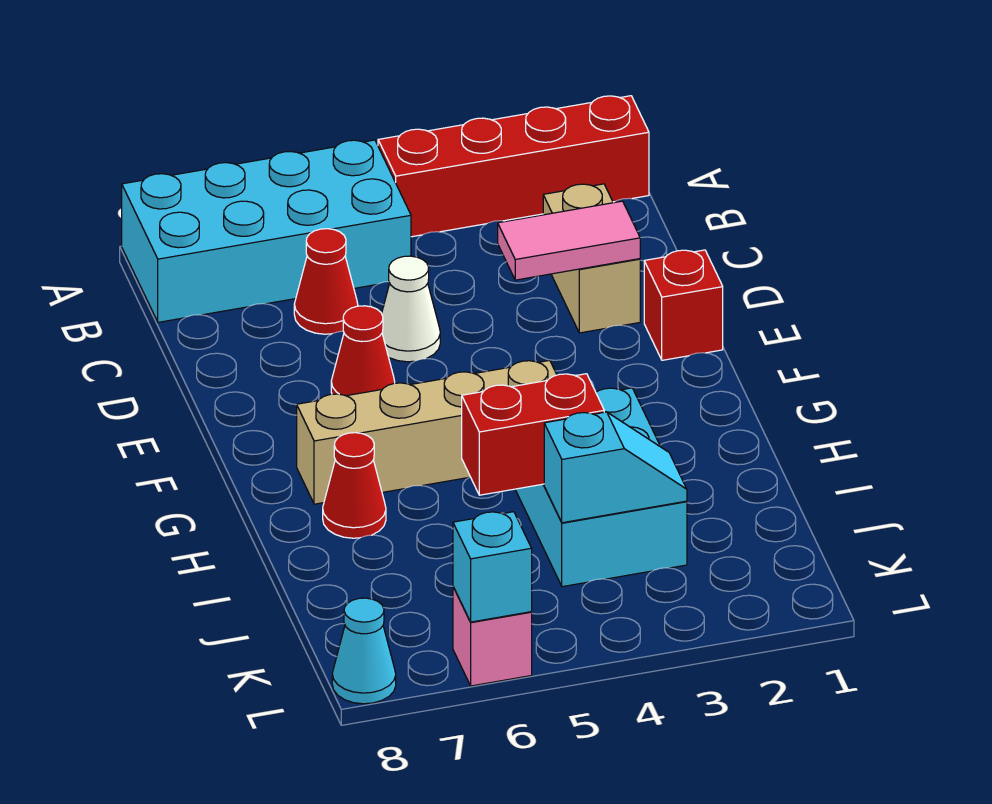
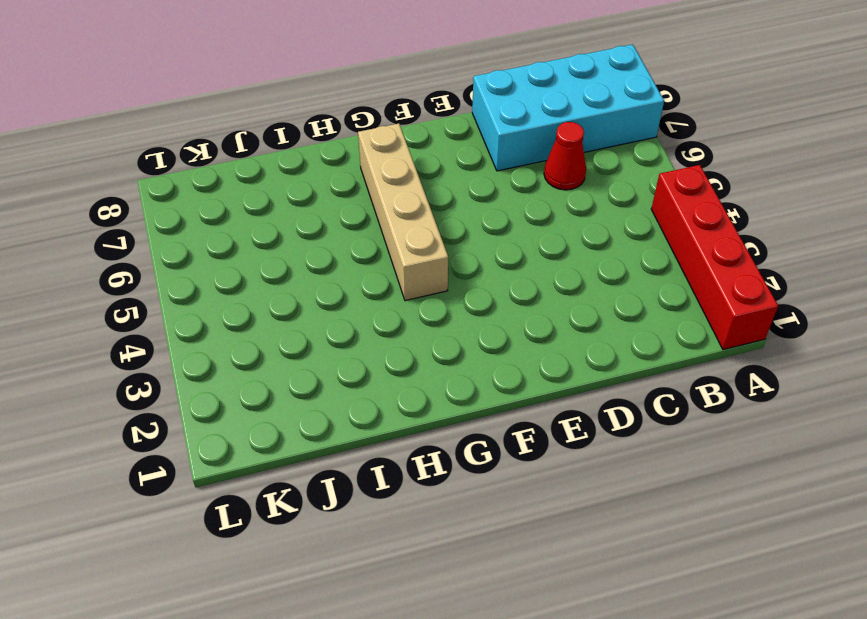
cyan 2x4 brick [472,45,664,171] -> cyan 2x4 brick turned to [122,140,411,322]
none -> tan 1x2 brick [543,184,640,333]
none -> white 1x1 cone [382,256,440,362]
none -> red 1x1 brick [644,250,723,360]

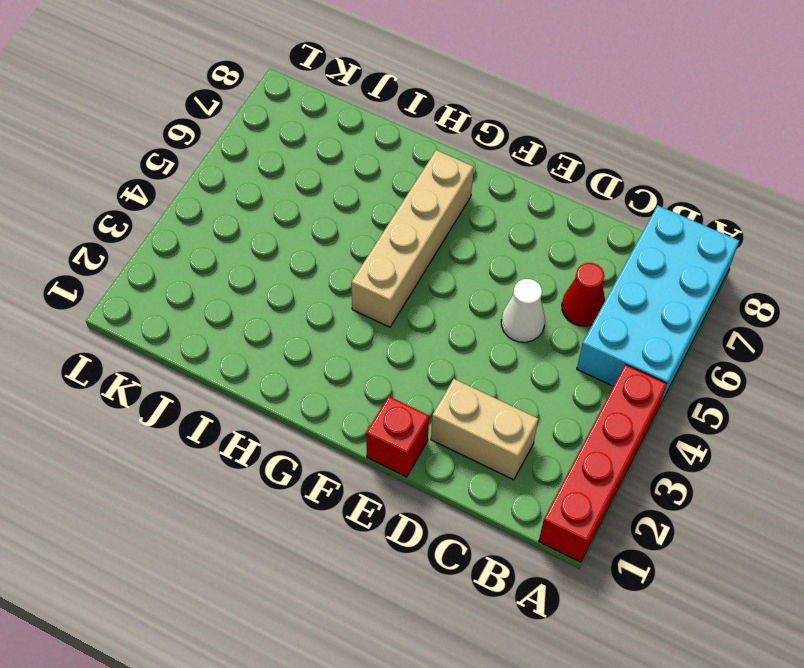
none -> red 1x1 cone [331,306,395,396]
none -> cyan 2x3 brick [515,388,687,587]
none -> red 1x1 cone [323,433,386,538]

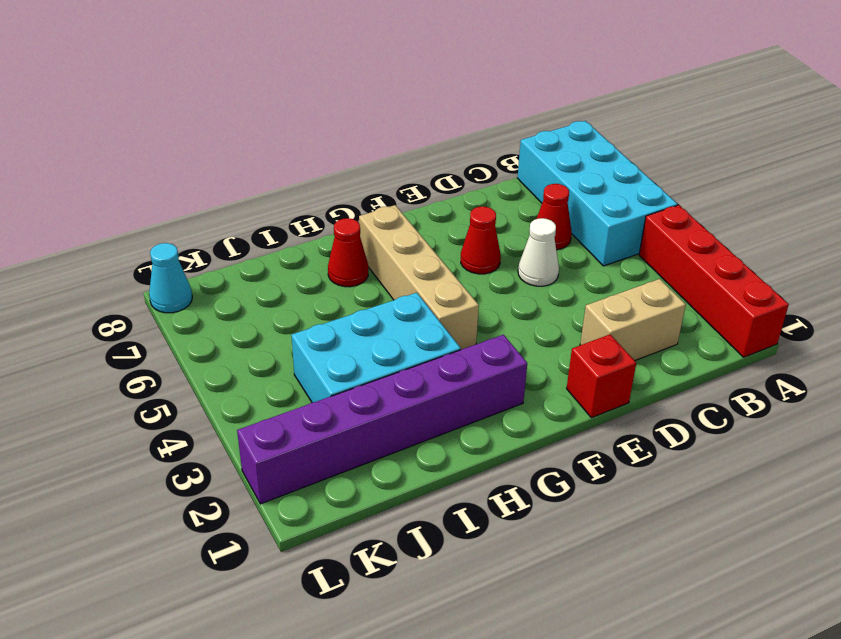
purple 1x6 brick [237,335,527,504] -> none
none -> pink 1x1 brick [453,587,532,686]
none -> pink 1x2 tile [498,201,640,280]
none -> red 1x2 brick [462,374,604,495]

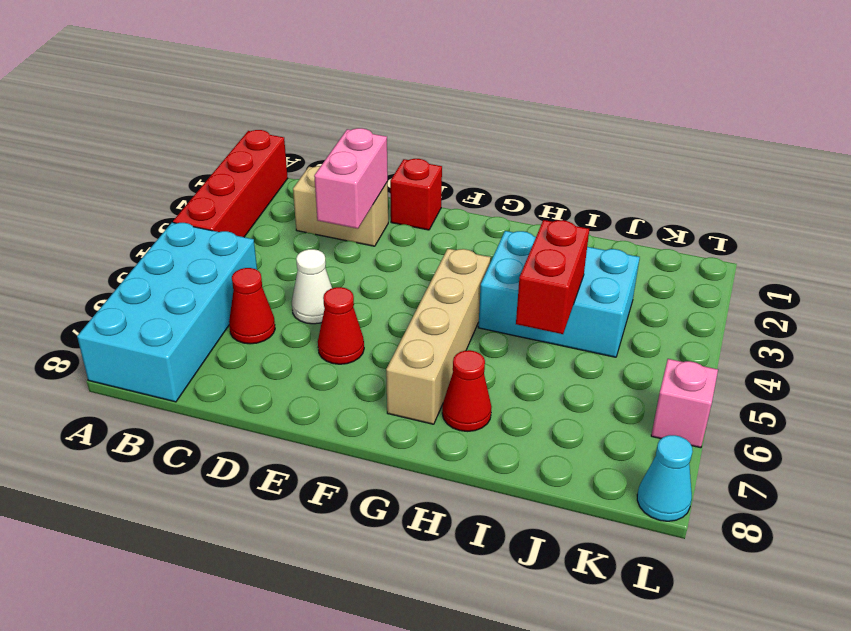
pink 1x2 brick [314,128,388,229] -> pink 1x2 tile [498,201,640,280]
none -> cyan 1x2 slope [544,412,687,523]
none -> cyan 1x1 brick [453,512,532,622]

